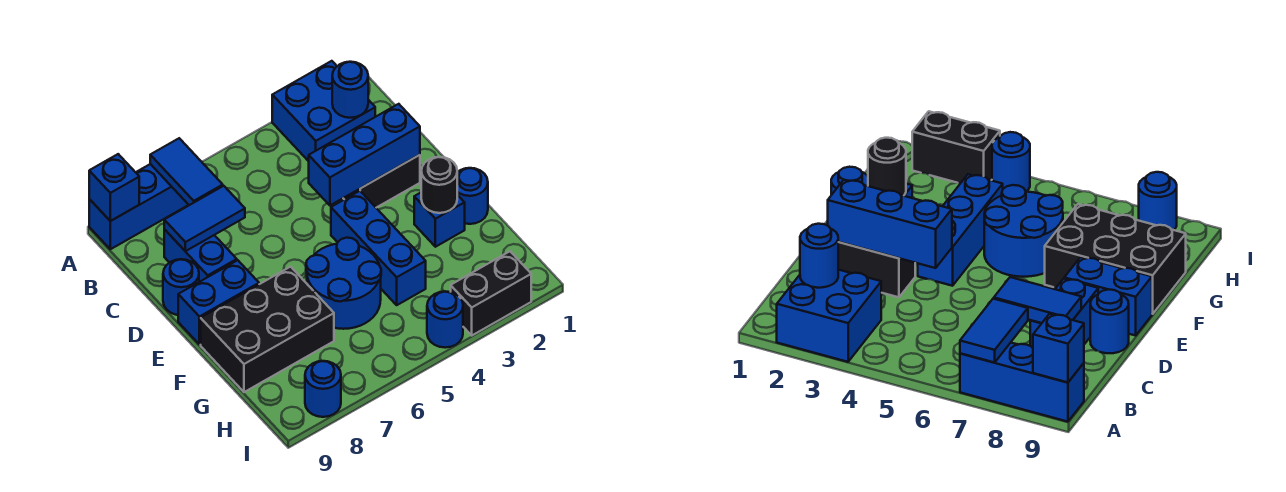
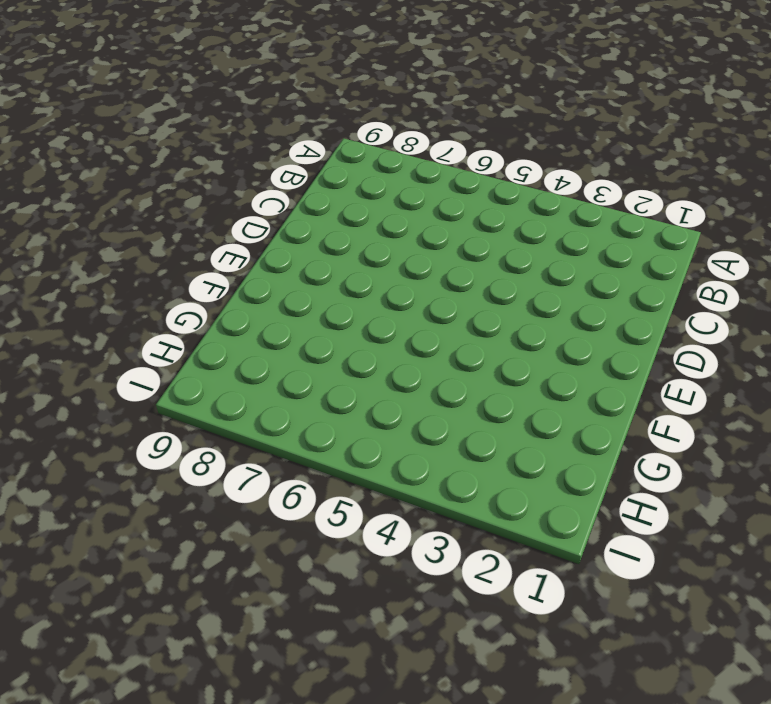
none -> blue 2x2 brick [272,61,375,161]
none -> blue 1x3 brick [89,164,188,249]
none -> blue 1x2 brick [164,229,237,282]

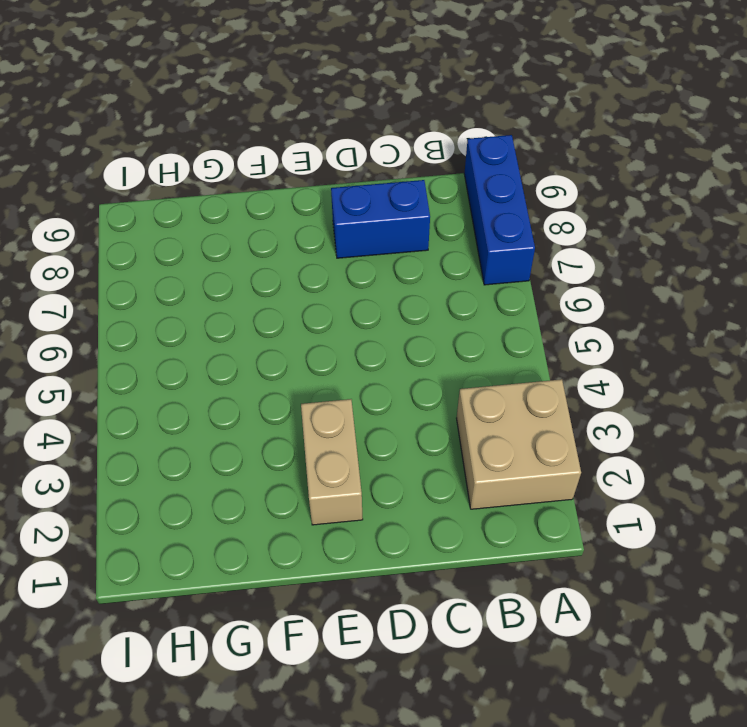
tan 2x2 brick [457,379,581,509] -> blue 2x2 brick [272,61,375,161]
tan 1x2 brick [301,399,363,525] -> none
none -> black 1x2 brick [343,155,420,208]
none -> blue 1x1 round brick [163,259,199,315]
none -> blue 1x3 brick [331,191,426,305]

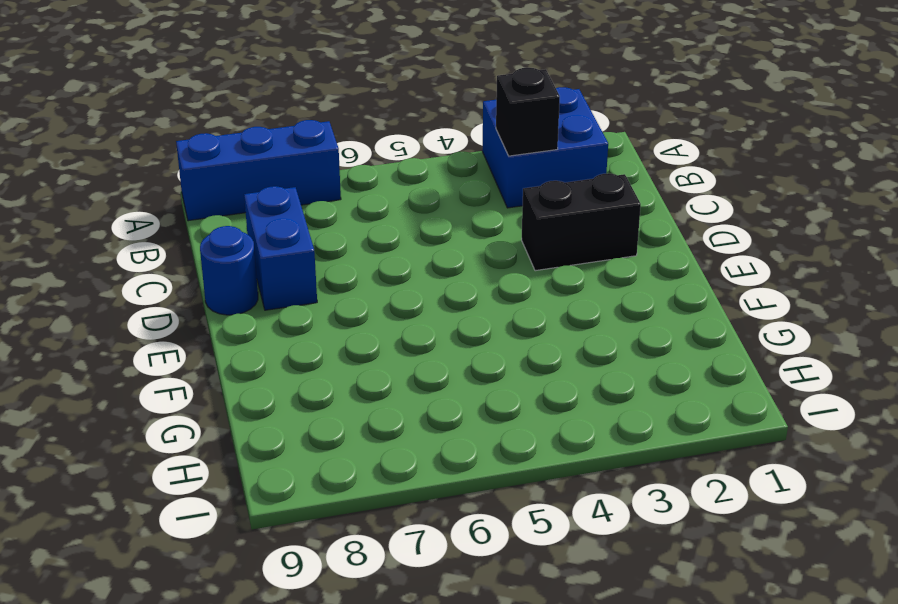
black 1x1 brick [496,68,560,156] -> none
none -> blue 1x3 brick [331,191,426,305]
none -> blue 1x2 brick [178,260,259,345]
none -> blue 1x1 round brick [457,168,488,224]

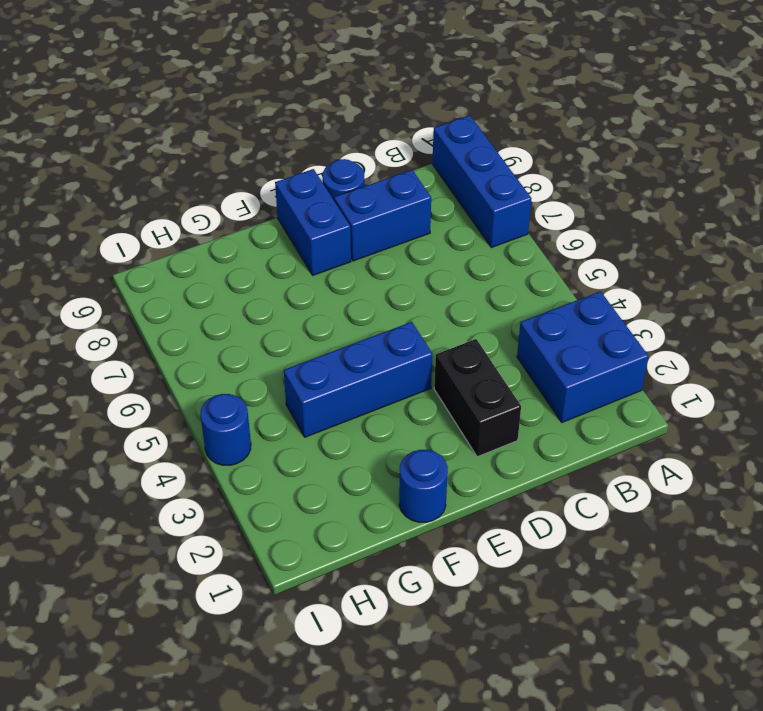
none -> blue 1x1 brick [414,193,465,247]
none -> blue 2x2 round brick [306,238,381,329]
none -> black 2x3 brick [201,267,334,392]

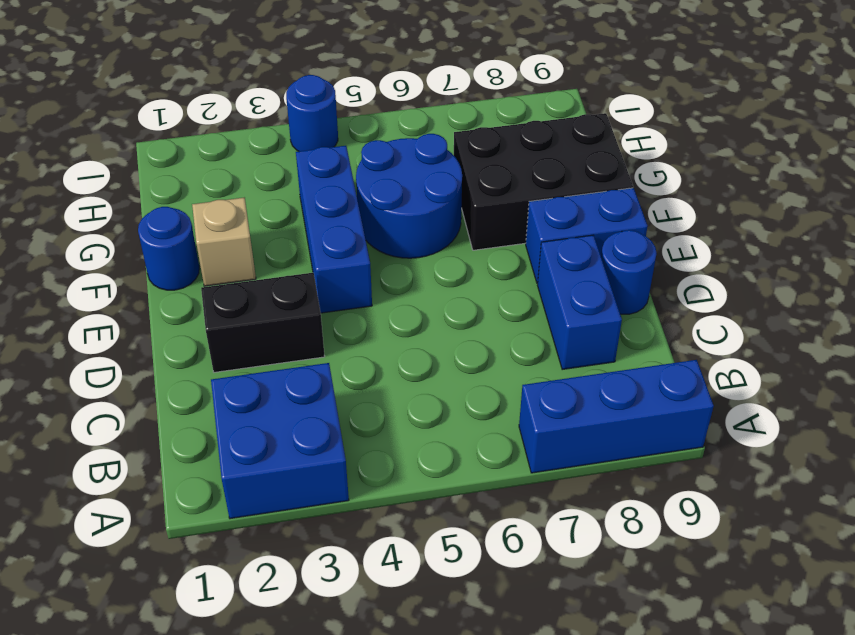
tan 1x1 brick [192,198,256,286] -> blue 1x1 brick [414,193,465,247]
none -> black 1x2 brick [451,251,531,335]
none -> blue 1x1 round brick [305,361,341,417]
none -> blue 1x2 tile [150,138,223,205]

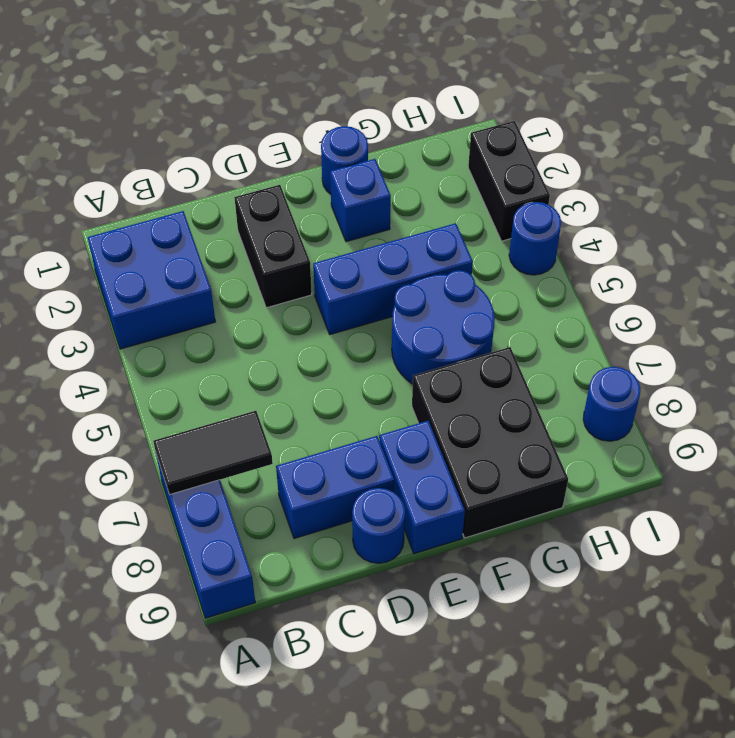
black 1x2 tile [153,411,273,495] -> blue 1x2 tile [150,138,223,205]
none -> blue 1x1 brick [89,154,139,221]
none -> blue 1x1 round brick [332,62,368,118]
none -> blue 1x2 tile [164,186,245,251]

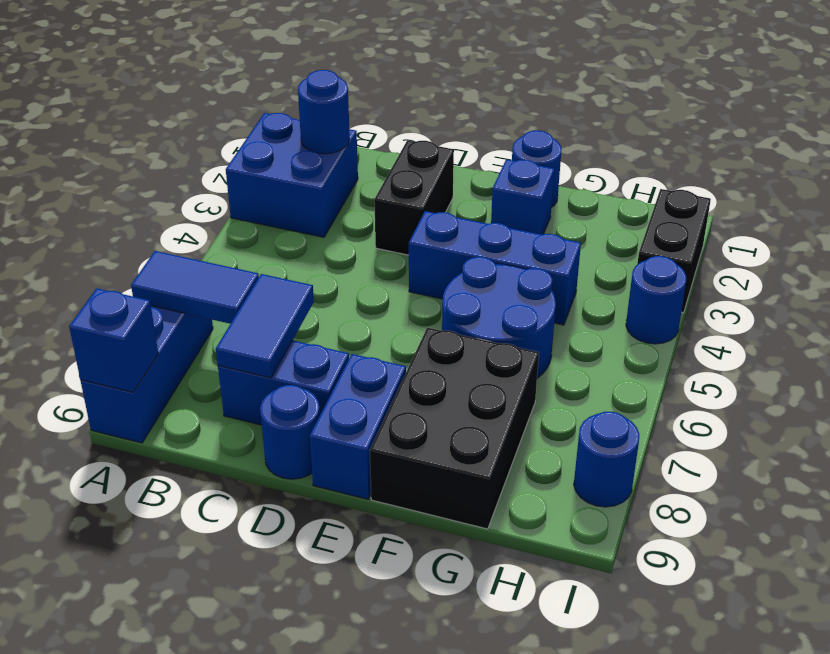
none -> blue 1x3 brick [309,104,420,205]
none -> black 1x1 round brick [421,157,457,213]

